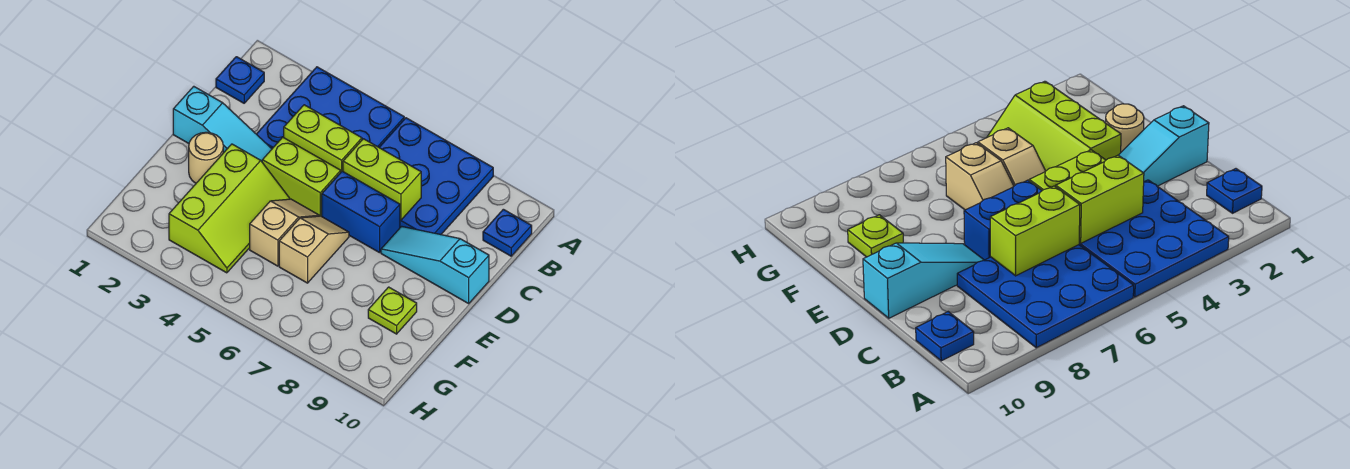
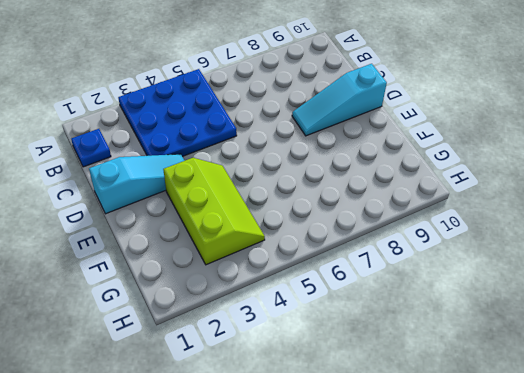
none -> blue 3x3 plate [379,118,493,235]
none -> blue 1x1 plate [483,209,532,256]
none -> lime 1x2 brick [262,137,341,216]

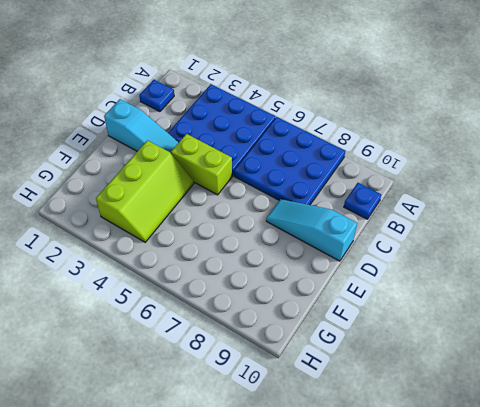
none -> blue 1x2 brick [322,171,400,253]
none -> tan 1x1 round brick [189,132,223,183]
none -> tan 1x2 slope [250,199,319,266]

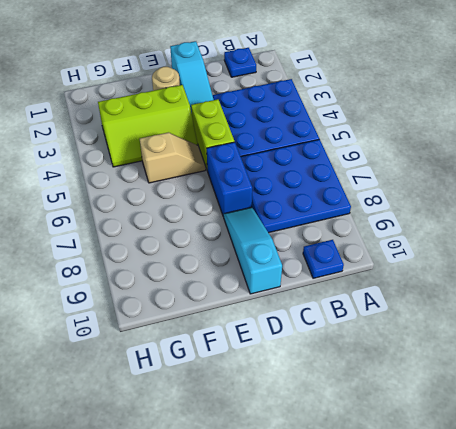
none -> tan 1x2 slope [279,216,349,283]
none -> lime 1x1 plate [368,287,417,334]
none -> lime 1x2 brick [284,105,362,172]

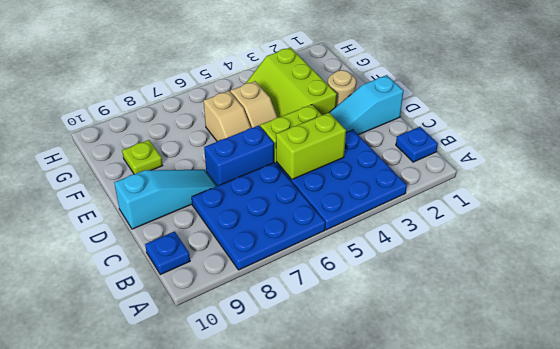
none -> lime 1x2 brick [343,139,421,220]

